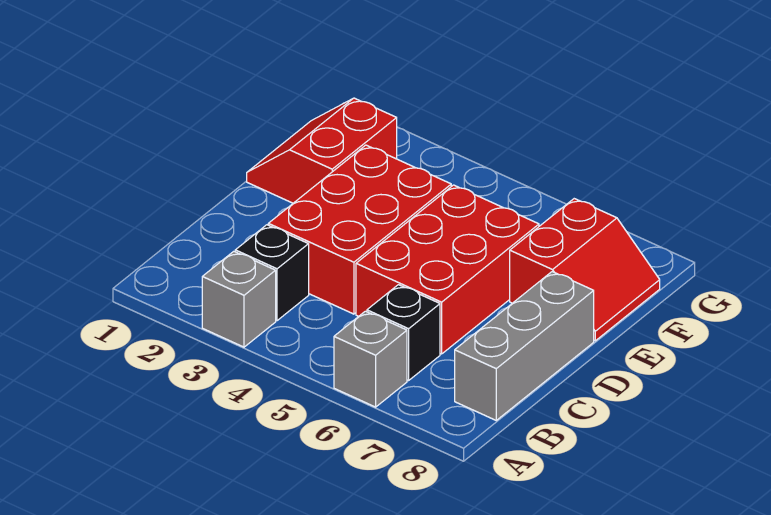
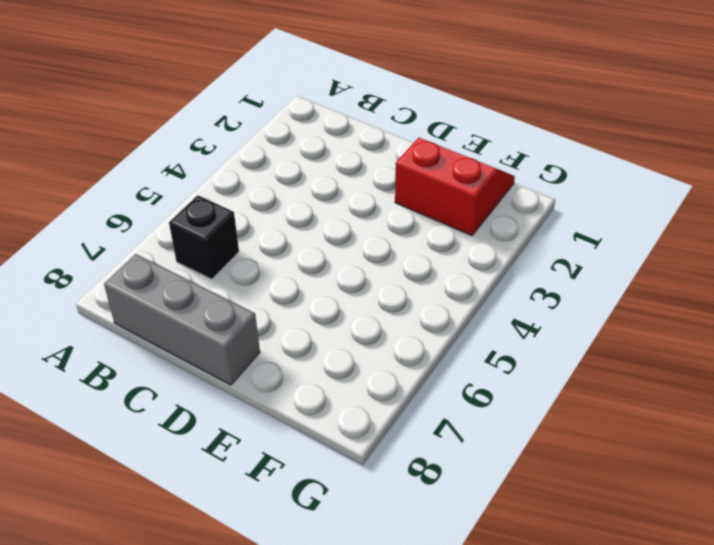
none -> grey 1x1 brick [202,251,276,347]
none -> grey 1x1 brick [334,311,407,407]

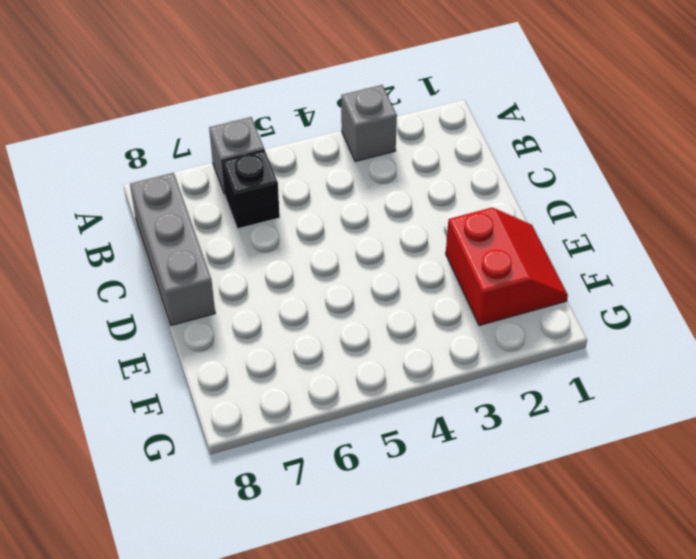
none -> black 1x1 brick [235,225,309,321]
none -> red 2x3 brick [268,145,451,314]

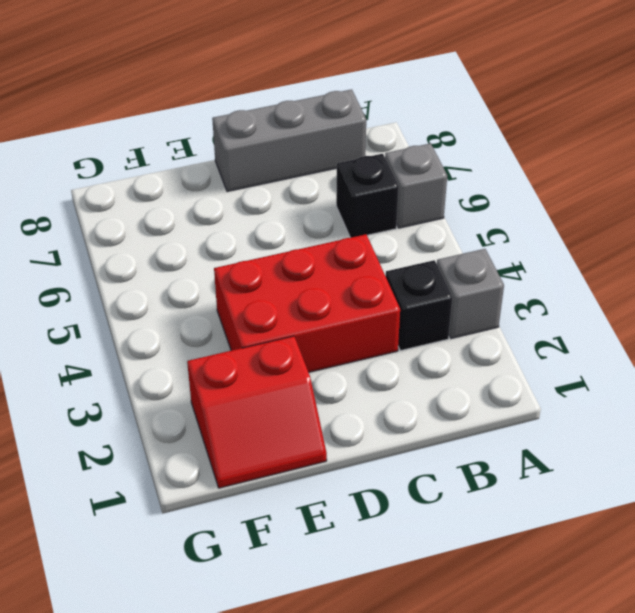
none -> red 2x3 brick [356,185,539,354]
none -> red 2x2 slope [510,199,660,341]

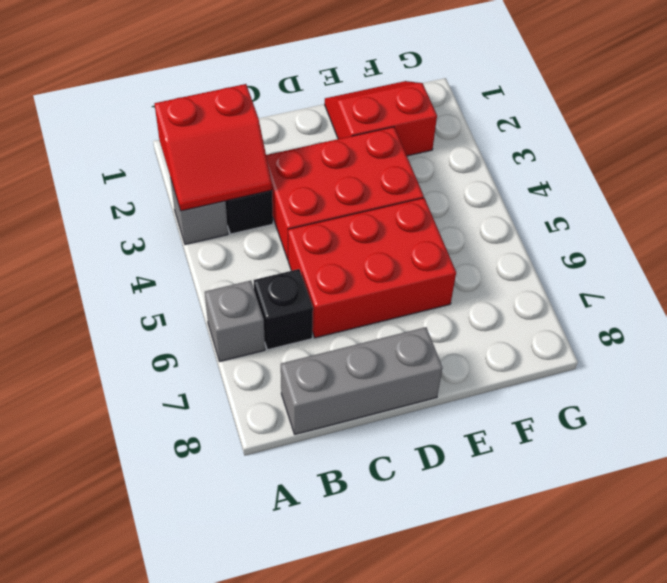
red 2x2 slope [154,84,272,211] -> red 2x2 slope moved to [510,199,660,341]

